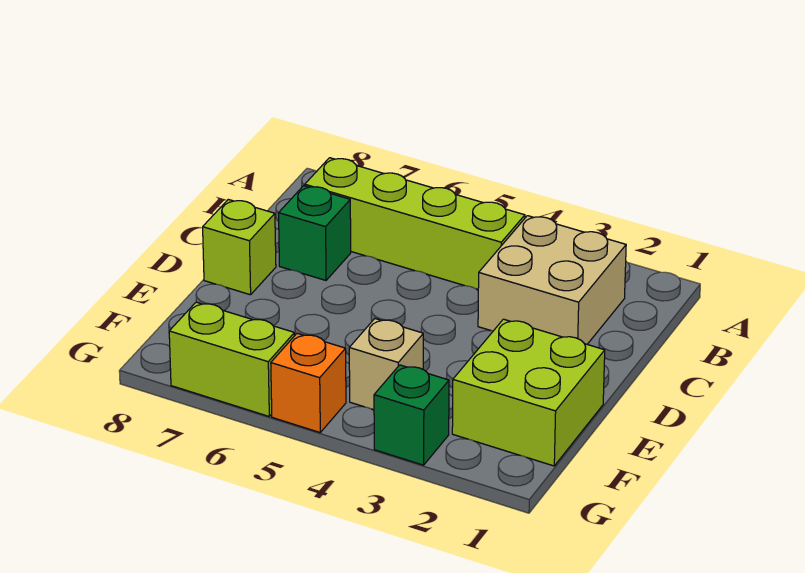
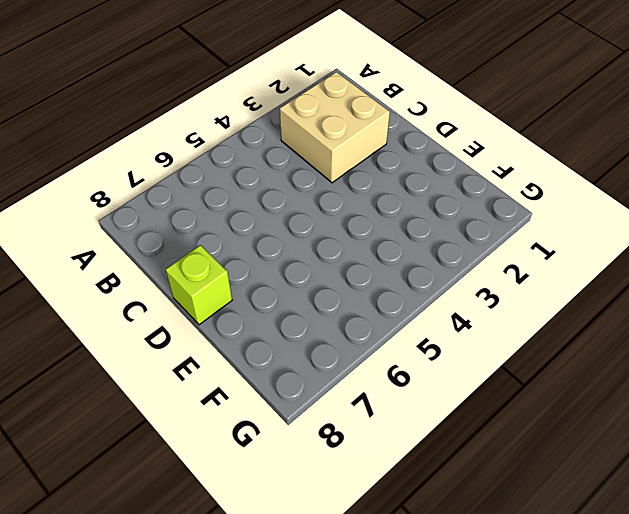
none -> lime 1x4 brick [305,158,525,289]
none -> green 1x1 brick [279,186,351,280]

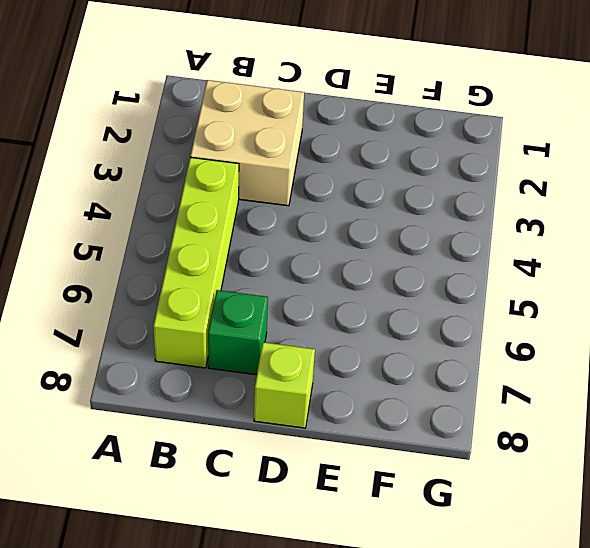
none -> lime 2x2 brick [452,319,605,466]
none -> tan 1x1 brick [349,319,423,410]

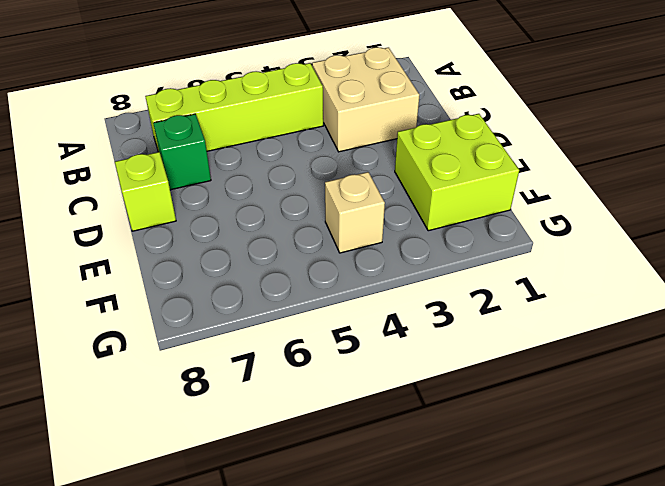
none -> green 1x1 brick [374,365,449,465]
none -> orange 1x1 brick [271,333,346,432]

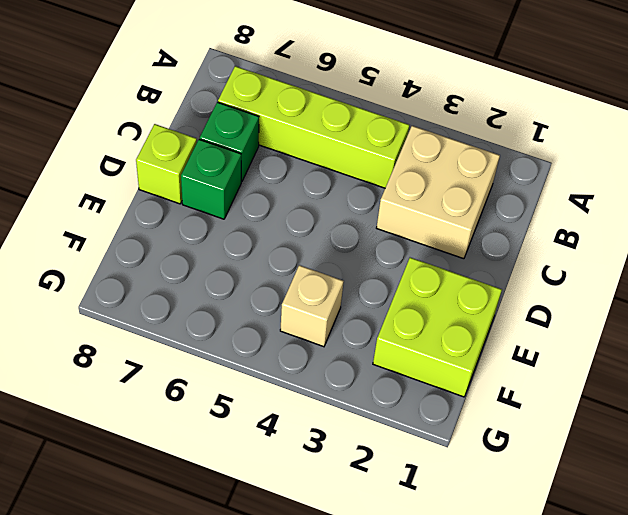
green 1x1 brick [181,139,241,219] -> green 1x1 brick moved to [374,365,449,465]
none -> orange 1x1 brick [271,333,346,432]
none -> lime 1x2 brick [169,302,295,416]

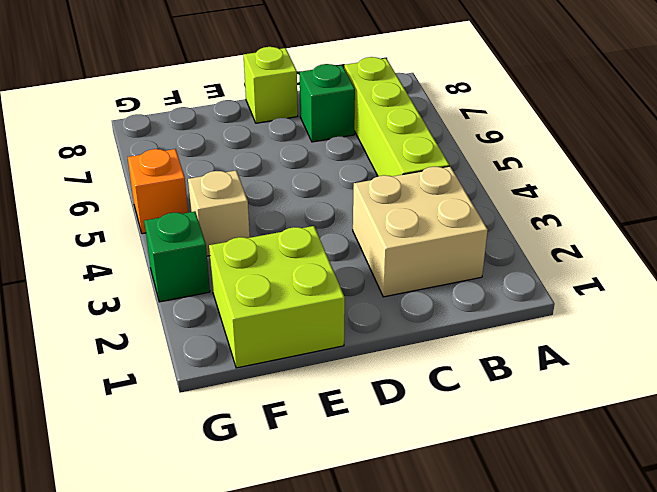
none -> lime 1x2 brick [169,302,295,416]

